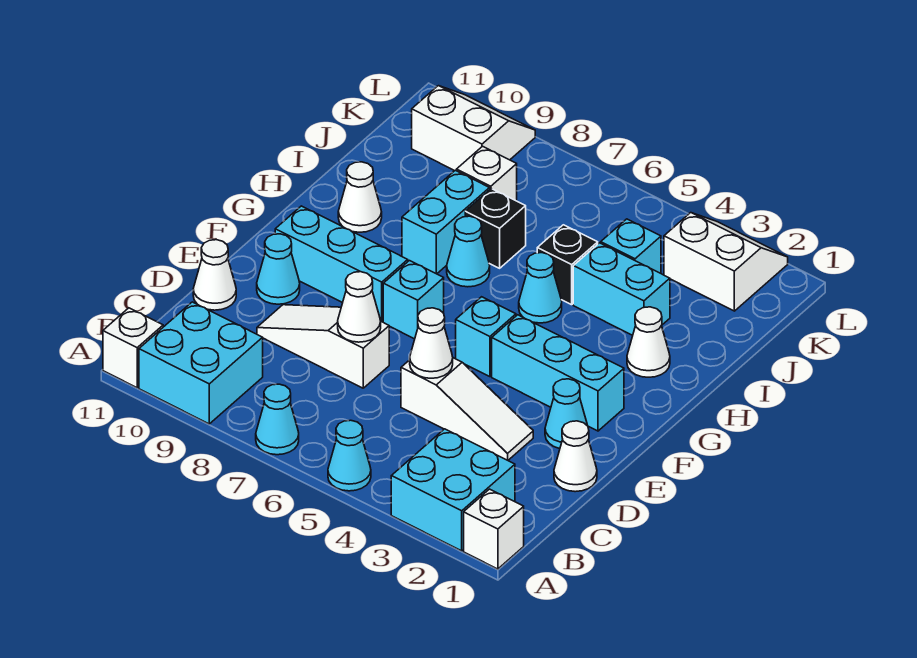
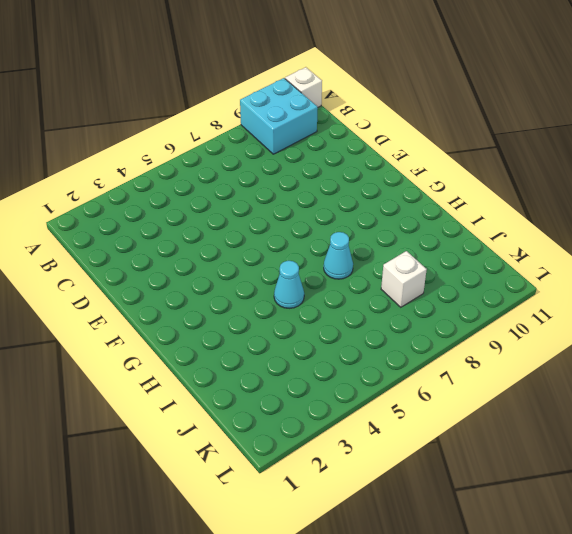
none -> white 1x1 brick [464,489,524,569]
none -> cyan 2x2 brick [391,429,515,551]
none -> cyan 1x1 cone [328,420,371,491]
none -> cyan 1x1 cone [256,384,299,455]

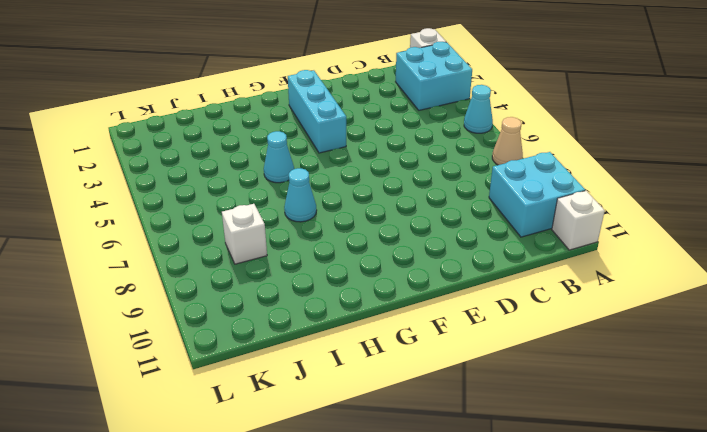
tan 1x1 cone [492,117,523,165] -> cyan 1x1 cone [256,384,299,455]
none -> white 1x1 cone [554,421,597,492]
none -> white 1x3 slope [401,358,533,460]
none -> white 1x3 slope [257,305,389,388]
none -> white 1x1 cone [193,240,236,310]

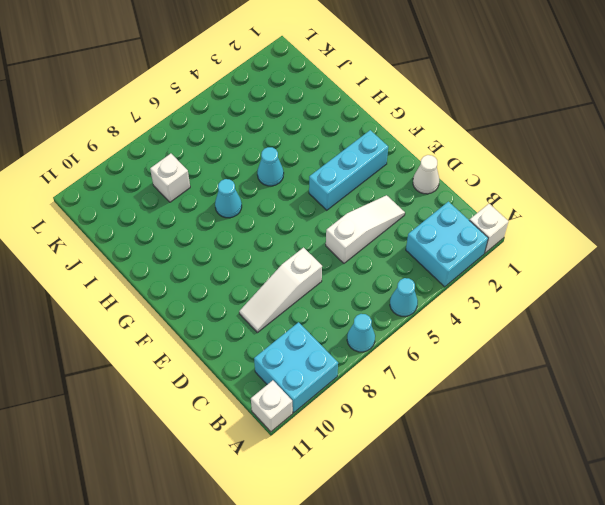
none -> white 1x1 cone [193,240,236,310]
none -> cyan 1x1 cone [545,379,588,449]
none -> cyan 1x1 cone [257,234,300,304]
none -> cyan 1x1 brick [456,297,516,377]

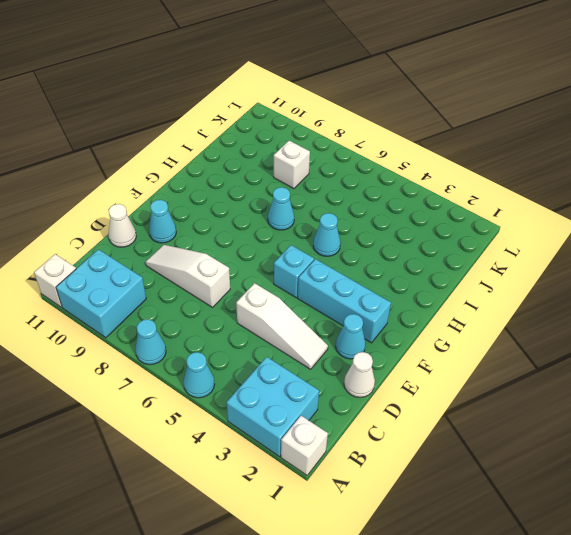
none -> cyan 1x1 brick [383,261,444,339]
none -> cyan 1x3 brick [275,206,408,322]
none -> white 1x1 cone [627,307,670,377]
none -> cyan 1x2 brick [402,170,490,274]

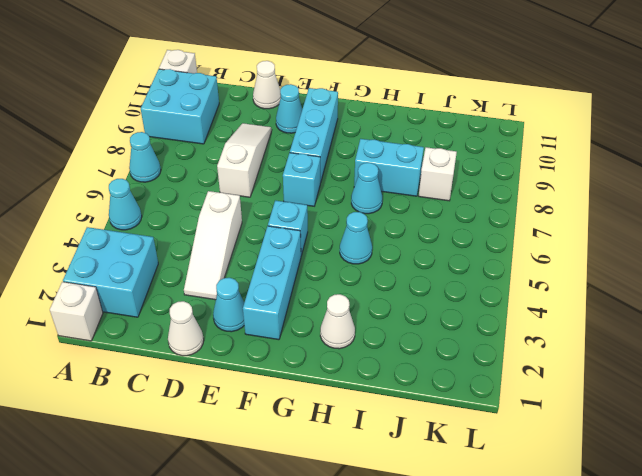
none -> white 1x1 cone [338,162,382,232]
none -> cyan 1x2 brick [573,243,670,335]
none -> black 1x1 brick [537,225,598,305]
none -> black 1x1 brick [465,189,526,268]

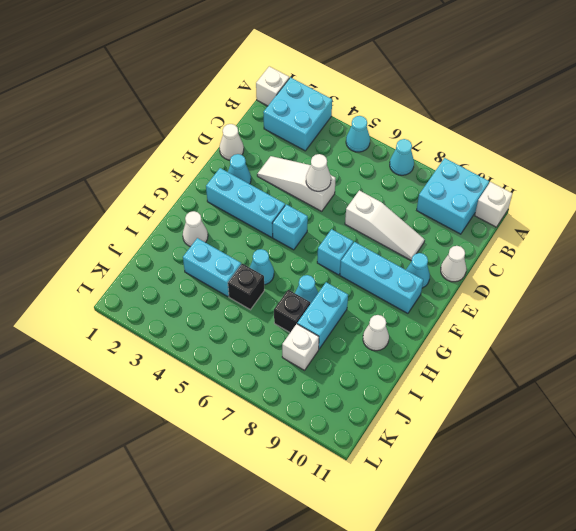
none -> cyan 1x1 brick [601,219,661,273]
none -> white 2x2 slope [664,213,788,311]
none -> white 2x2 slope [412,86,535,171]
none -> white 1x1 cone [338,272,381,342]

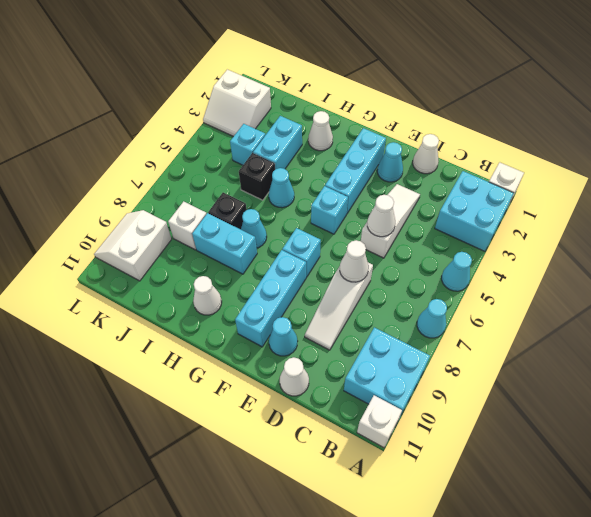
white 2x2 slope [203,69,271,137] -> white 2x2 slope turned to [664,213,788,311]

